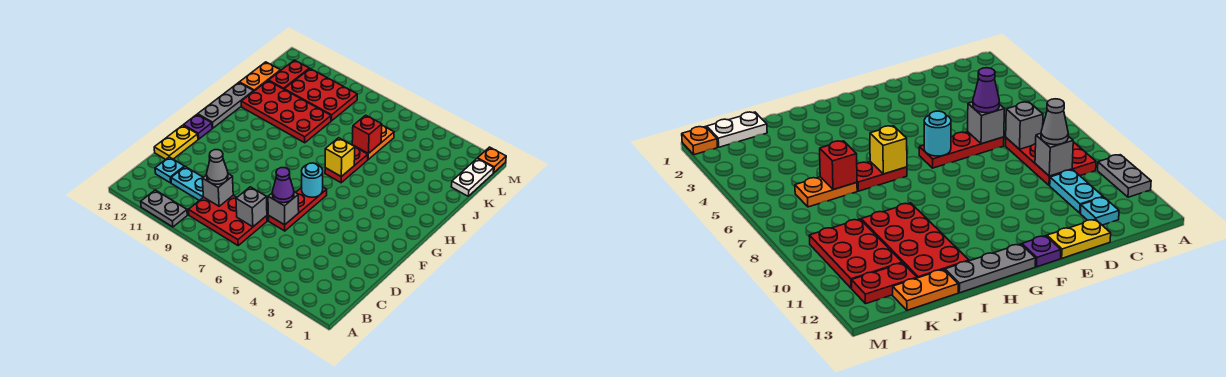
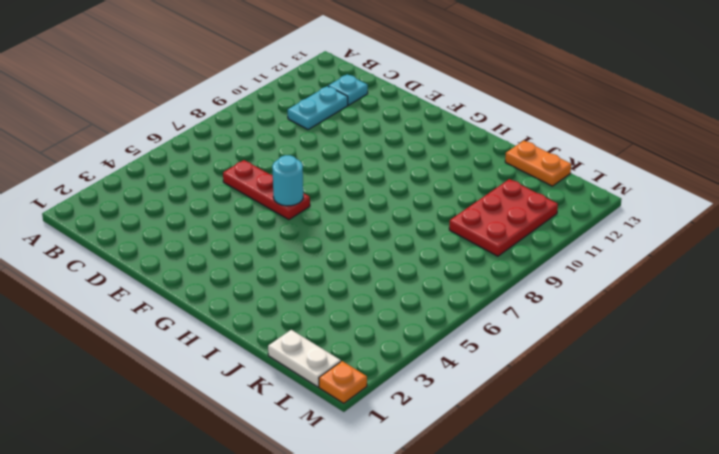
none -> grey 1x2 plate [141,190,187,227]
none -> red 2x3 plate [189,195,267,245]
none -> yellow 1x2 plate [154,125,198,160]

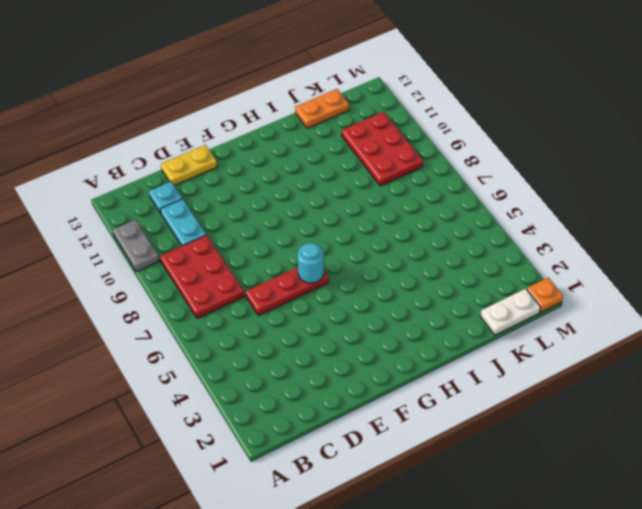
none -> purple 1x1 plate [183,114,212,139]
none -> grey 1x3 plate [198,83,254,128]
none -> red 1x2 plate [325,147,368,183]

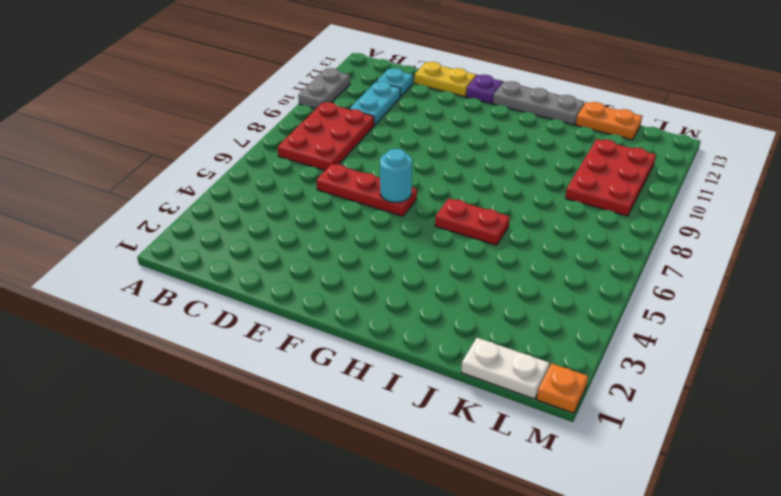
none -> red 2x4 plate [241,81,331,143]
none -> orange 1x2 plate [353,126,394,159]
none -> red 1x2 plate [269,60,309,89]

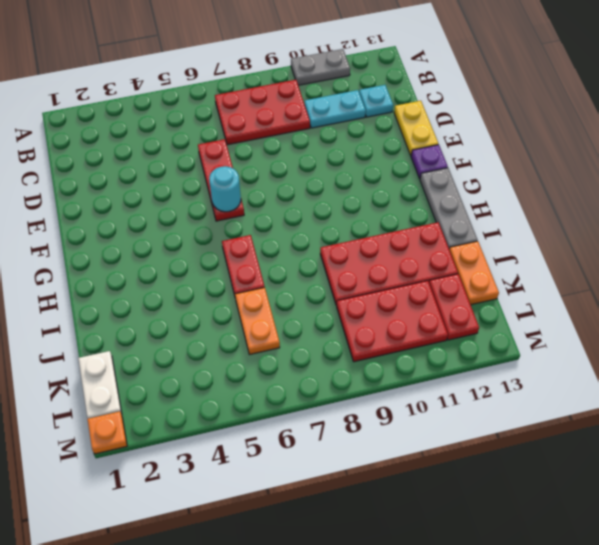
none -> grey 1x1 brick [236,187,267,227]
none -> grey 1x1 brick [202,174,233,206]
none -> grey 1x1 brick [268,192,299,225]

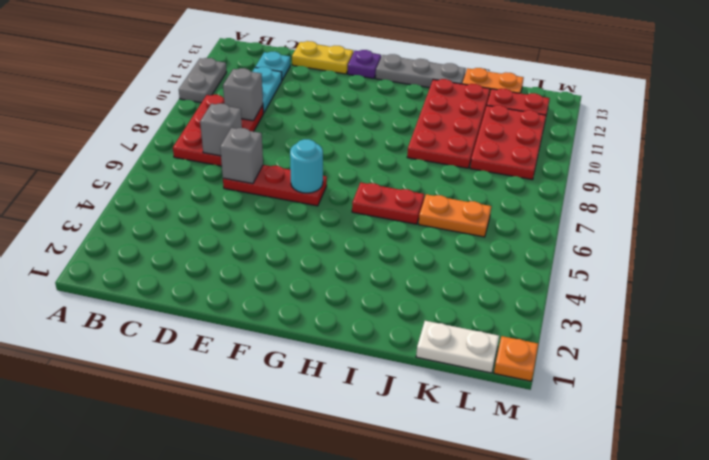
none -> yellow 1x1 brick [325,138,355,177]
none -> red 1x1 brick [352,115,382,154]
none -> grey 1x1 cone [207,150,228,184]

